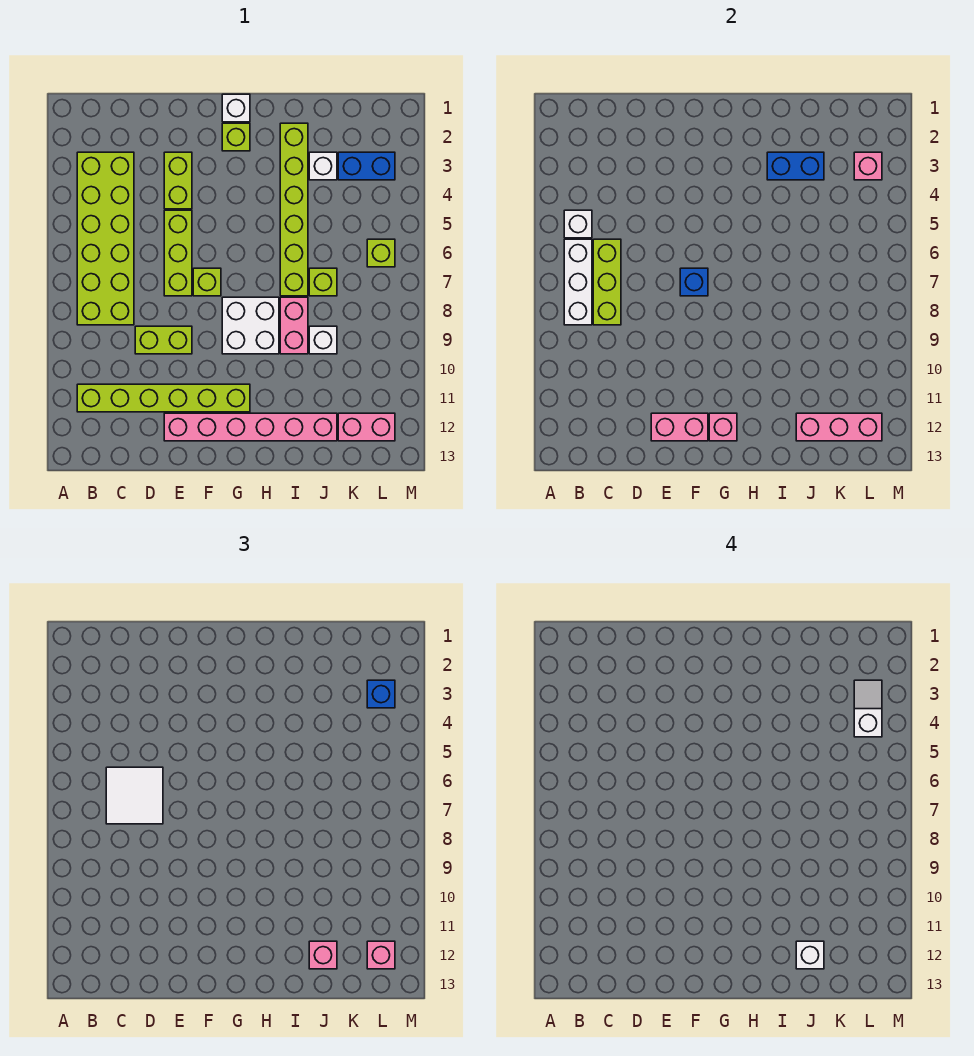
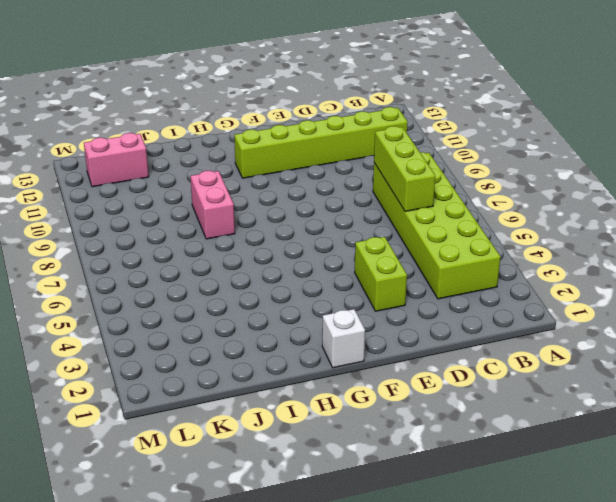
none -> lime 1x2 brick [135,326,192,354]
none -> lime 1x3 brick [164,210,192,296]
none -> pink 1x6 brick [164,413,337,441]
none -> lime 1x1 brick [193,268,221,296]

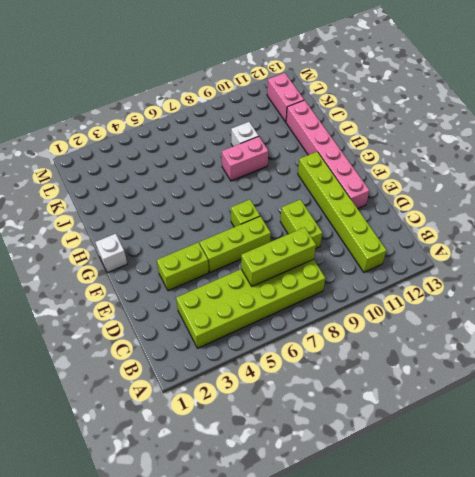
none -> lime 1x1 brick [222,123,250,151]
none -> white 2x2 brick [222,297,279,354]
none -> lime 1x6 brick [280,123,308,296]
none -> white 1x1 brick [309,152,337,180]

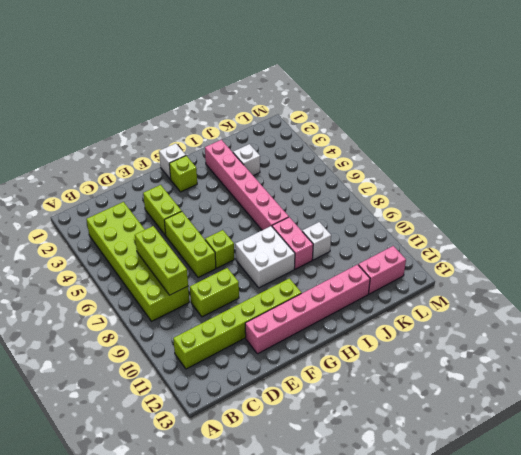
pink 1x6 brick [205,140,289,230] -> lime 1x6 brick [280,123,308,296]
none -> lime 1x1 brick [309,268,337,296]
none -> blue 1x2 brick [338,152,395,180]
none -> lime 1x1 brick [367,239,395,267]
none -> white 1x1 brick [564,210,592,238]

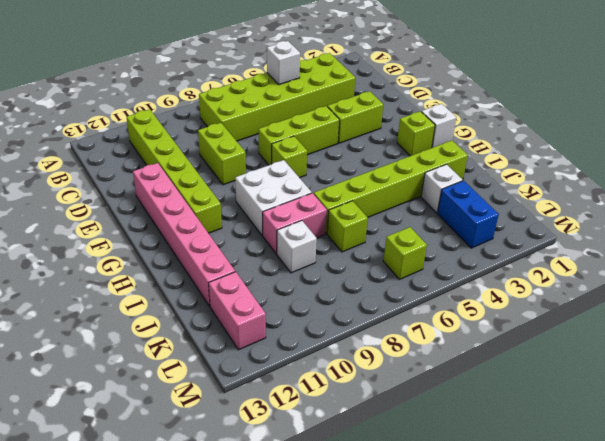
none -> white 1x3 brick [564,239,592,325]
none -> lime 1x3 brick [593,239,621,325]
none -> pink 1x2 brick [651,413,708,441]
none -> blue 1x1 brick [680,268,708,296]

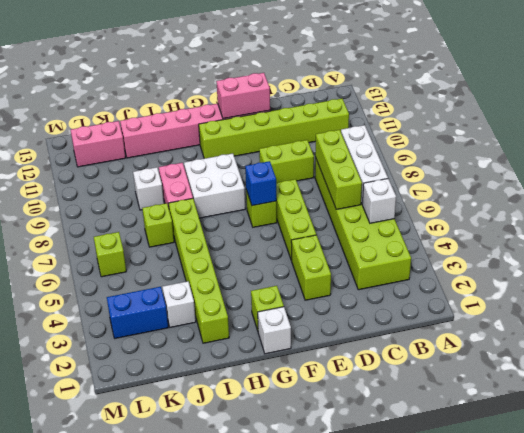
none -> pink 1x1 brick [709,413,737,441]
none -> blue 1x2 brick [767,152,824,180]
none -> pink 1x3 brick [796,413,882,441]
none -> pink 1x1 brick [854,152,882,180]

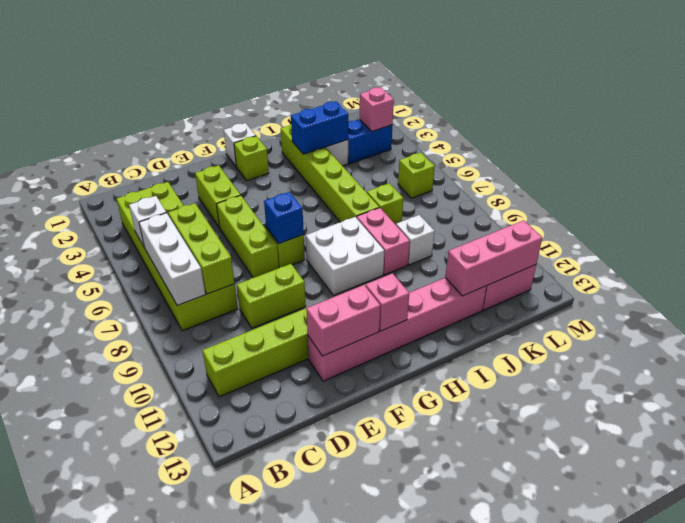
none -> white 2x2 tile [106,767,163,824]
none -> pink 1x1 brick [309,941,337,969]
none -> blue 1x1 brick [367,680,395,708]
none -> pink 1x1 brick [367,941,395,969]

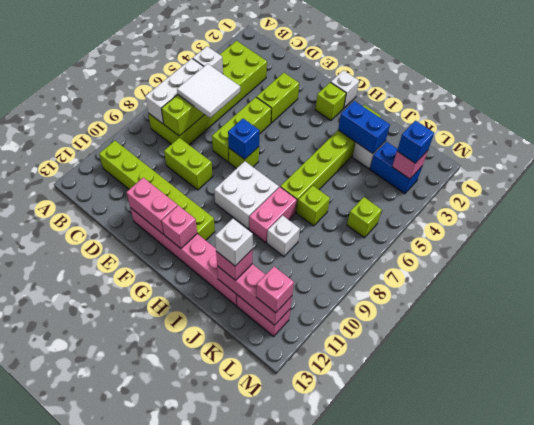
none -> white 1x2 slope [854,680,882,737]

